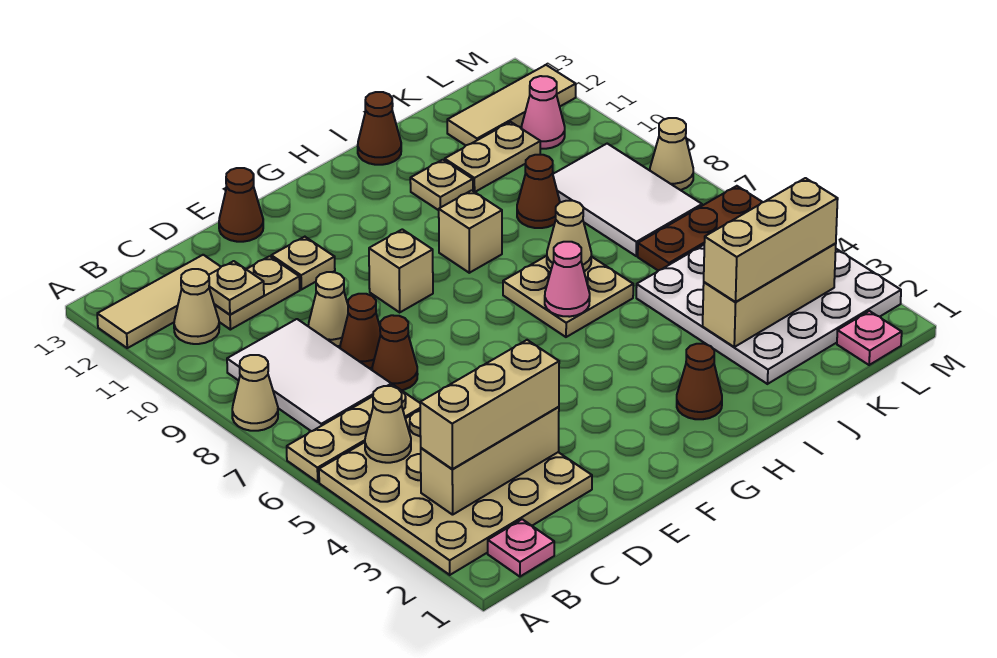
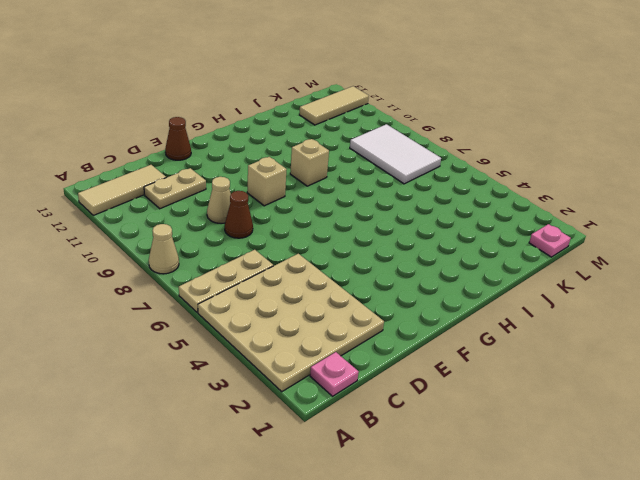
none -> white 2x3 tile [227,319,391,431]
none -> tan 1x1 cone [174,269,219,344]
none -> brown 1x1 cone [372,315,418,390]
none -> tan 1x1 plate [271,237,335,290]

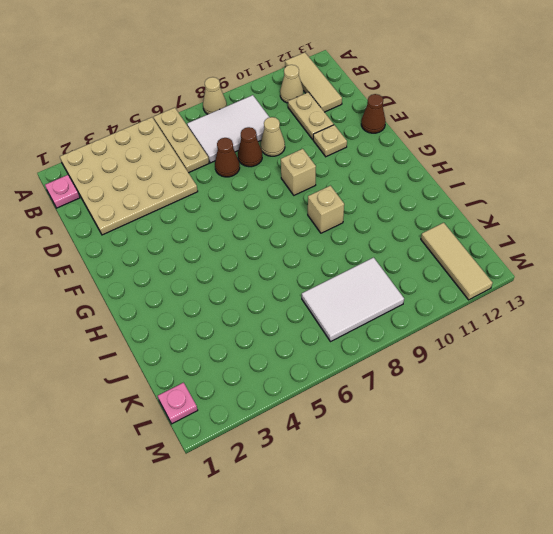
none -> brown 1x1 cone [677,344,722,419]
none -> tan 2x2 plate [503,256,633,337]
none -> tan 1x1 plate [410,160,473,210]
none -> brown 1x1 cone [358,92,401,165]

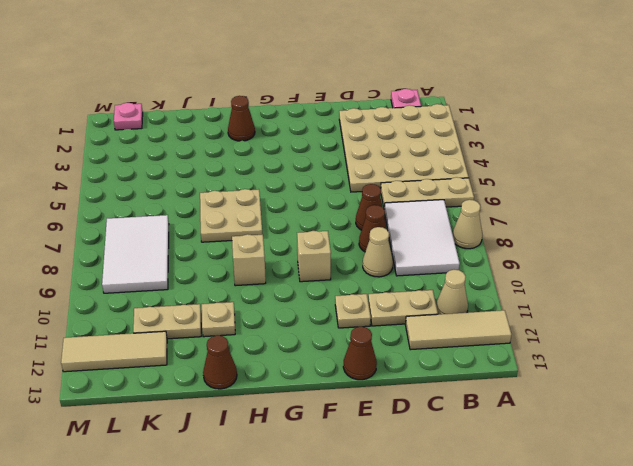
none -> white 4x4 plate [636,245,901,384]
none -> brown 1x1 cone [517,155,560,228]
none -> brown 1x3 plate [638,186,762,271]
none -> pink 1x1 cone [521,76,565,149]

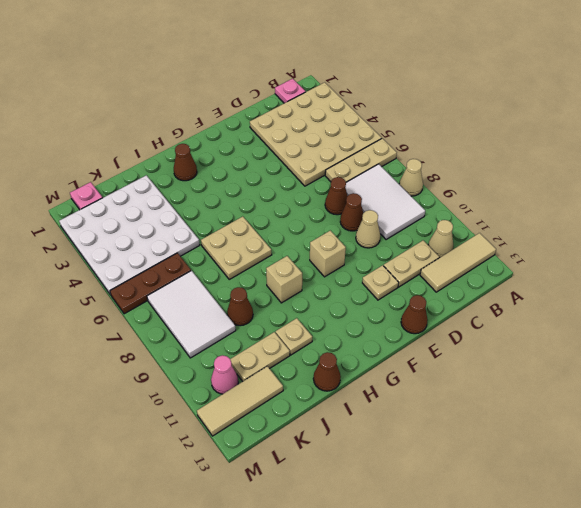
none -> tan 1x1 cone [650,118,693,190]
none -> tan 1x3 brick [421,407,559,515]
none -> tan 1x1 cone [365,386,411,463]
none -> tan 1x1 plate [209,261,264,315]

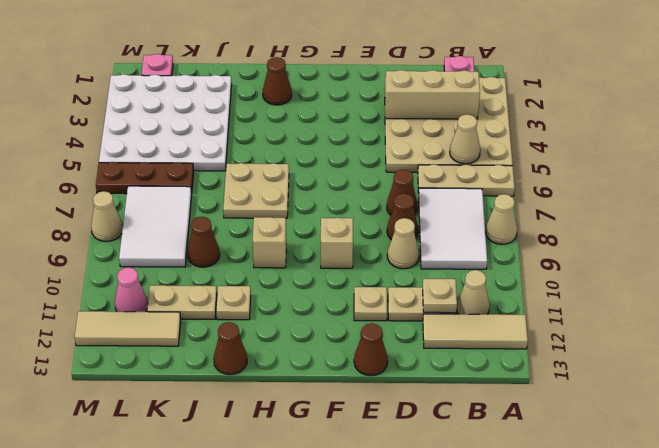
none -> pink 1x1 cone [545,242,590,317]
none -> tan 1x1 cone [547,201,591,271]
none -> tan 1x3 brick [703,243,836,347]
none -> tan 1x3 brick [420,340,559,469]

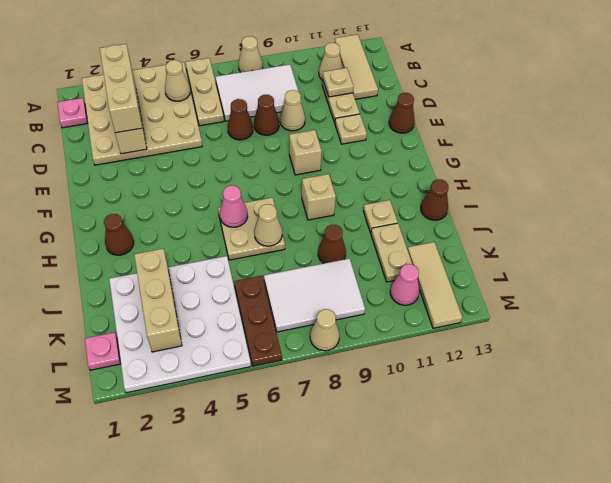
none -> tan 1x3 brick [704,178,838,302]

